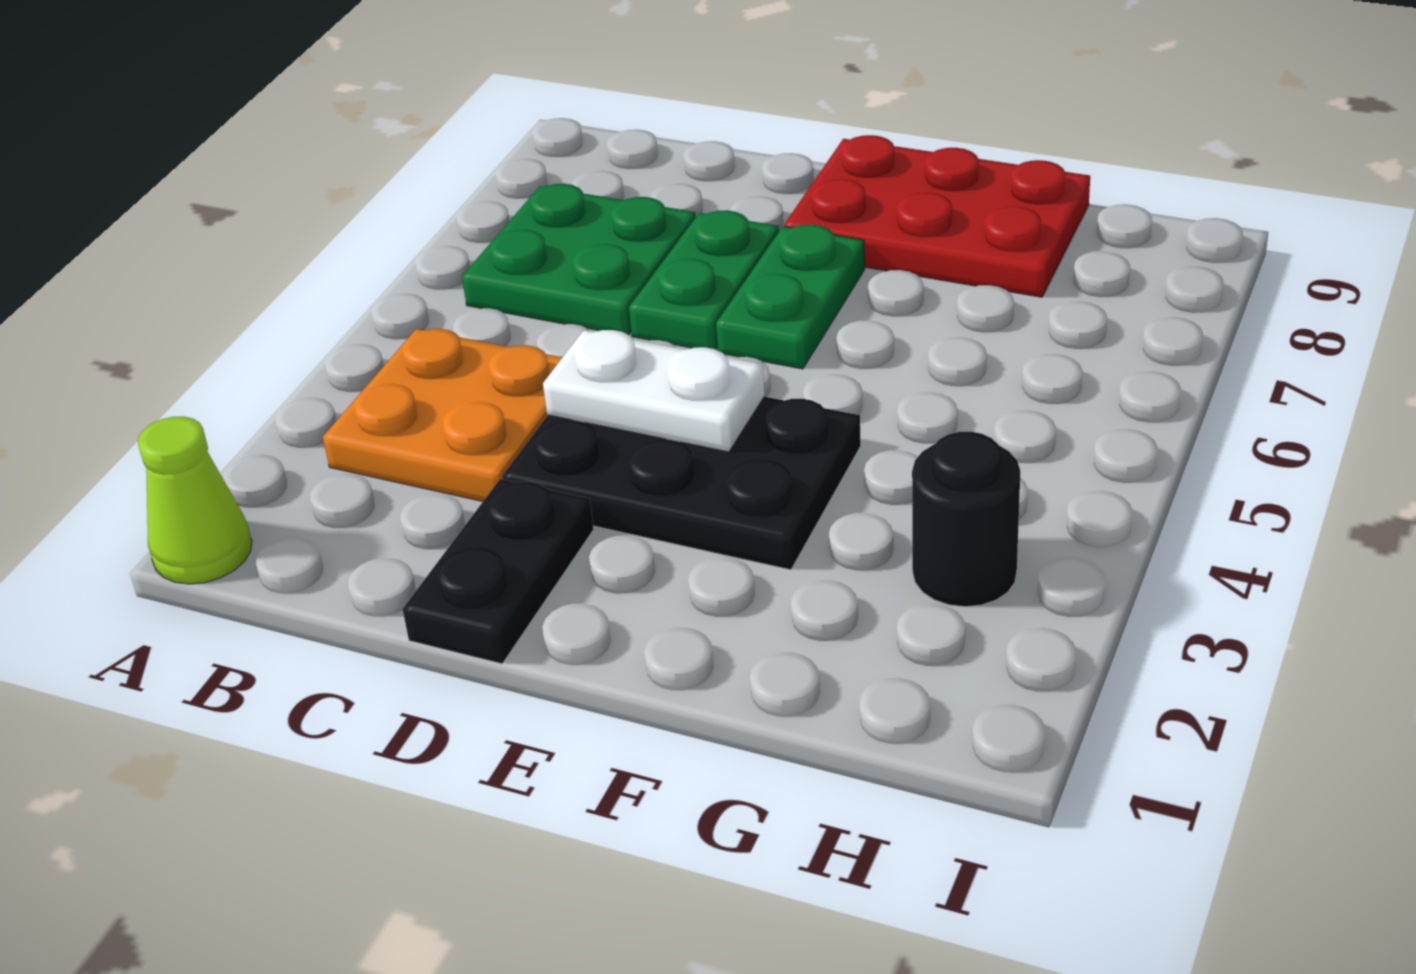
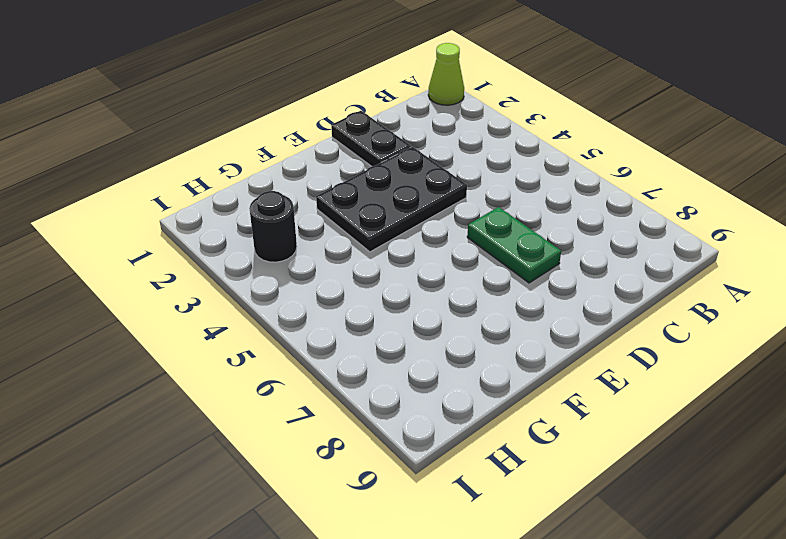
none -> orange 2x2 plate [323,329,563,501]
none -> green 2x2 plate [462,184,696,335]

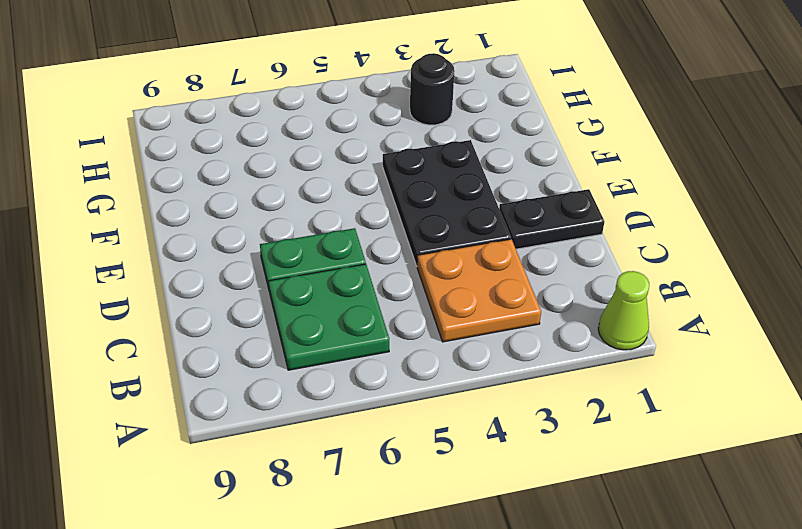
none -> green 1x2 plate [716,224,865,369]
none -> red 2x3 plate [784,135,1090,297]

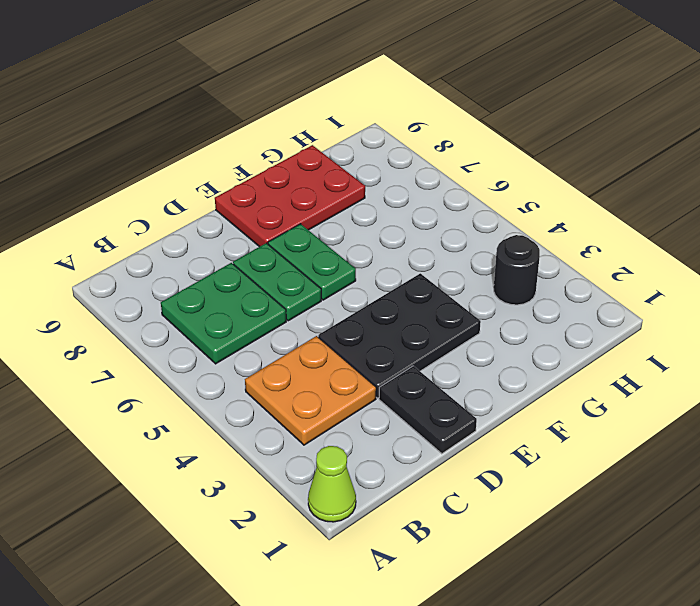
none -> white 1x2 plate [543,330,765,452]

